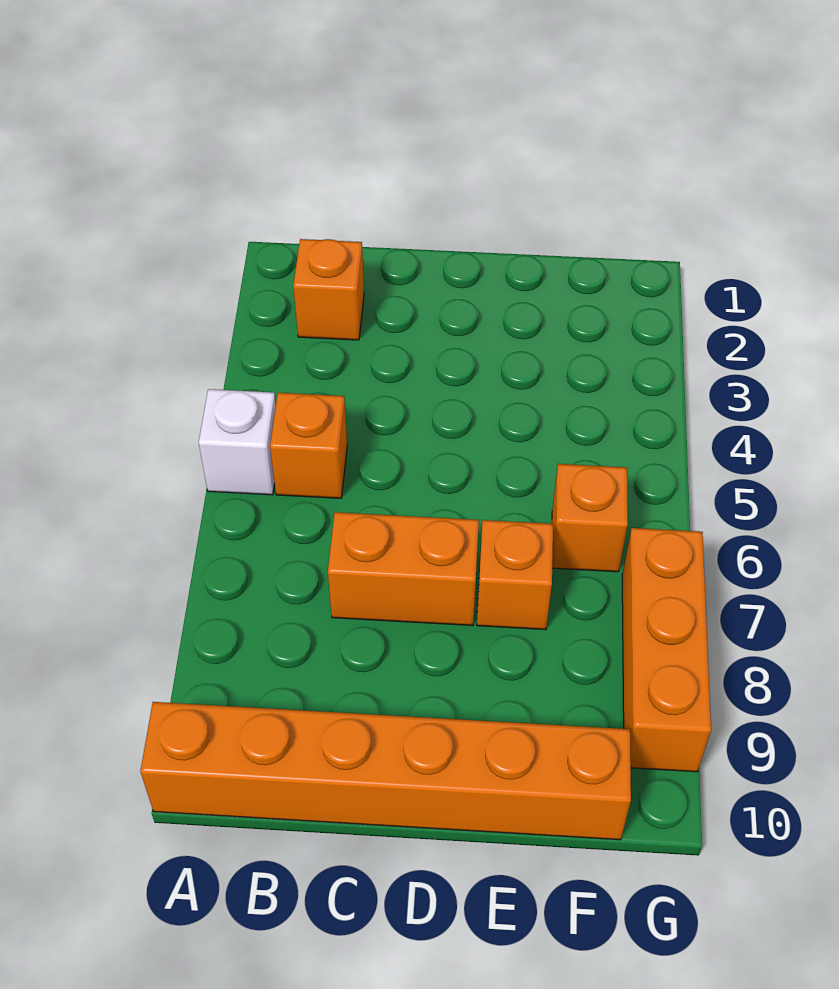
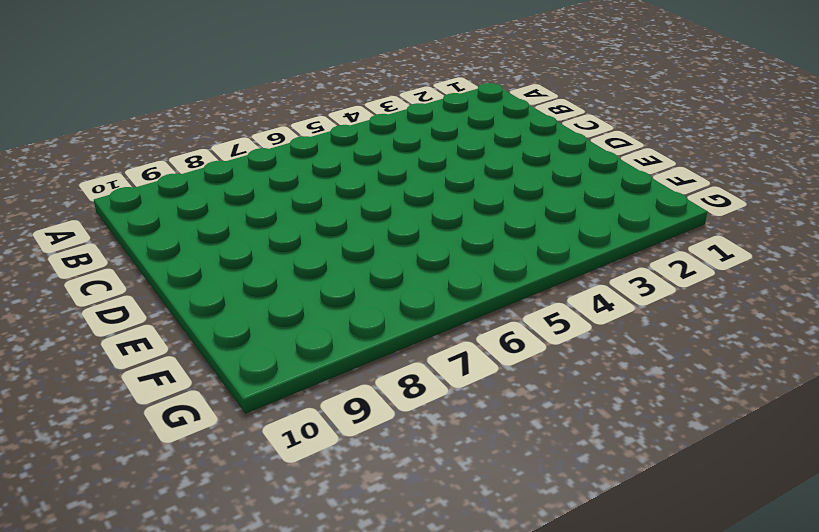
none -> white 1x1 brick [199,389,276,495]
none -> orange 1x6 brick [140,702,631,840]

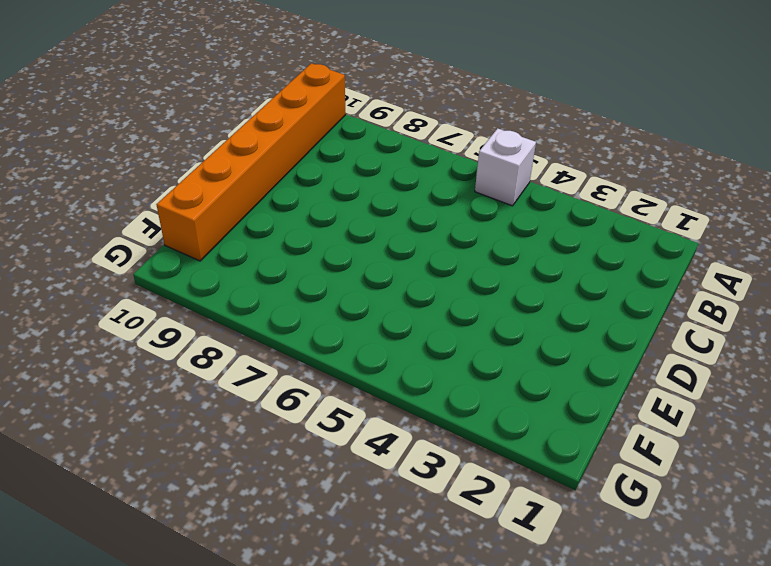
none -> orange 1x1 brick [293,239,364,340]
none -> orange 1x1 brick [270,393,347,498]

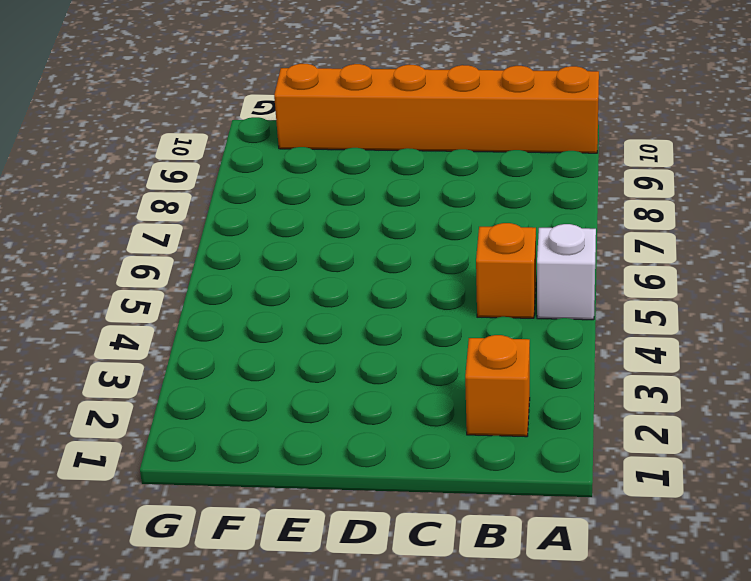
none -> orange 1x2 brick [328,512,479,625]
none -> orange 1x1 brick [477,520,553,630]

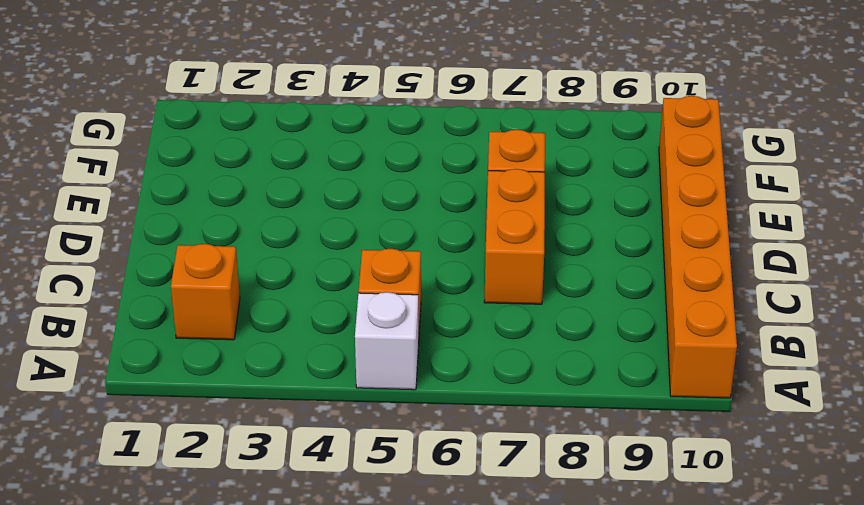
none -> orange 1x1 brick [552,464,628,572]
none -> orange 1x3 brick [622,528,711,772]

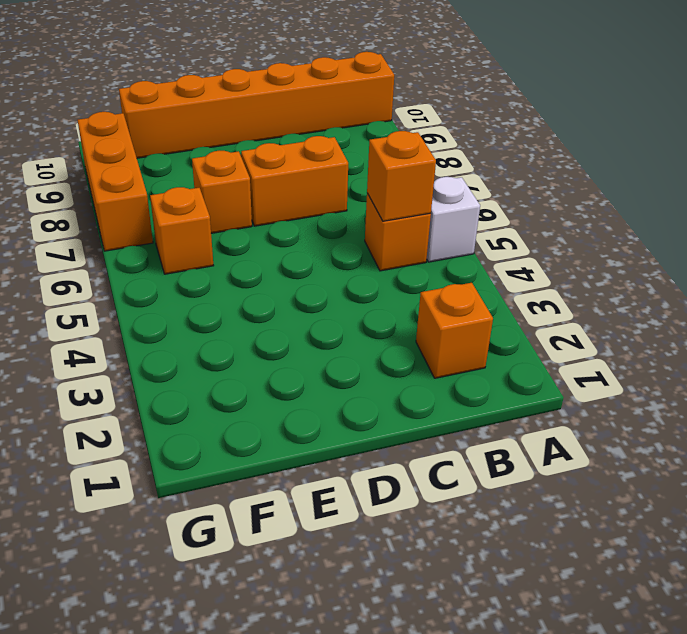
orange 1x1 brick [367,131,436,221] -> none

